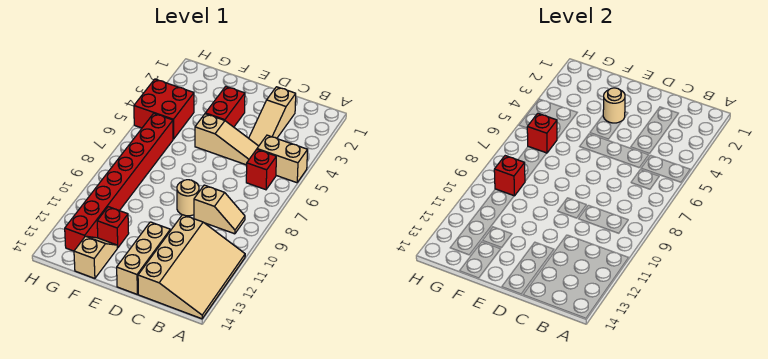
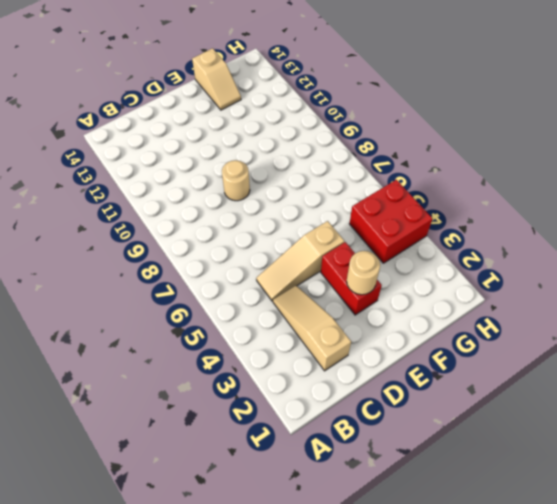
none -> tan 1x2 brick [257,135,308,183]
none -> tan 3x4 slope [138,215,245,319]
none -> red 1x1 brick [246,149,276,190]

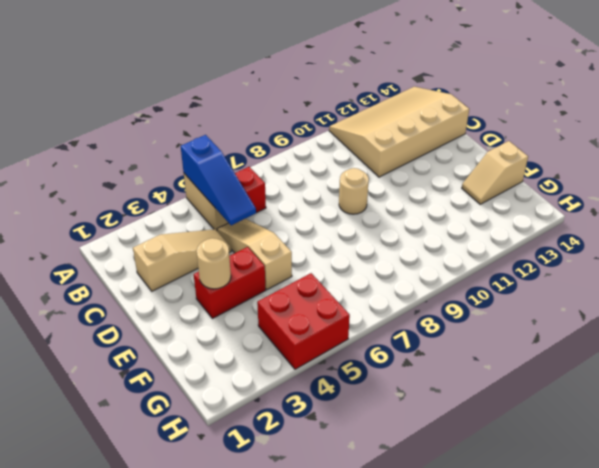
blue 1x3 slope [181,135,256,225] -> none
none -> tan 1x2 slope [194,185,245,234]
none -> tan 1x3 brick [117,222,171,294]
none -> red 1x1 brick [97,207,129,248]

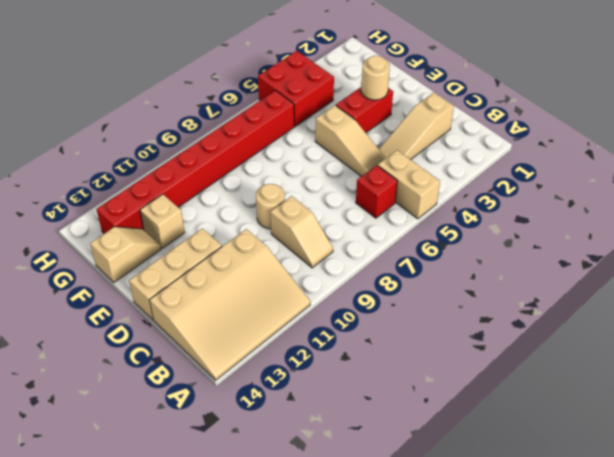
tan 1x1 brick [140,194,185,248] -> red 1x1 brick [97,207,129,248]
none -> red 1x1 brick [527,113,557,153]
none -> red 1x1 brick [494,156,525,196]

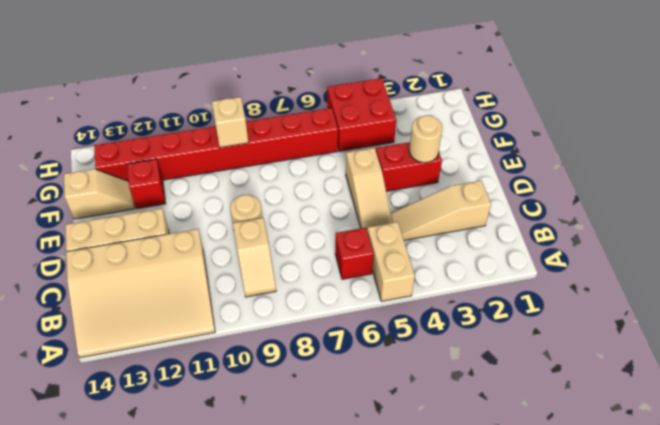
tan 1x1 brick [212,97,248,147] -> red 1x1 brick [494,156,525,196]
none -> red 1x1 brick [527,113,557,153]

